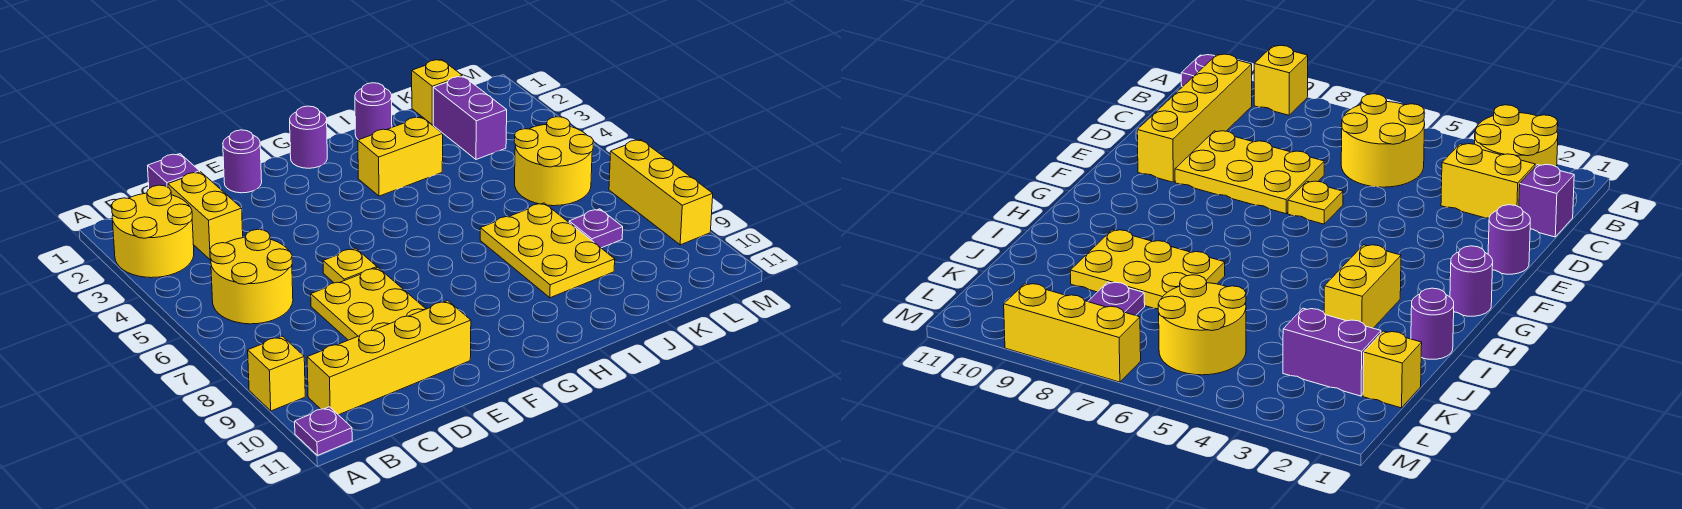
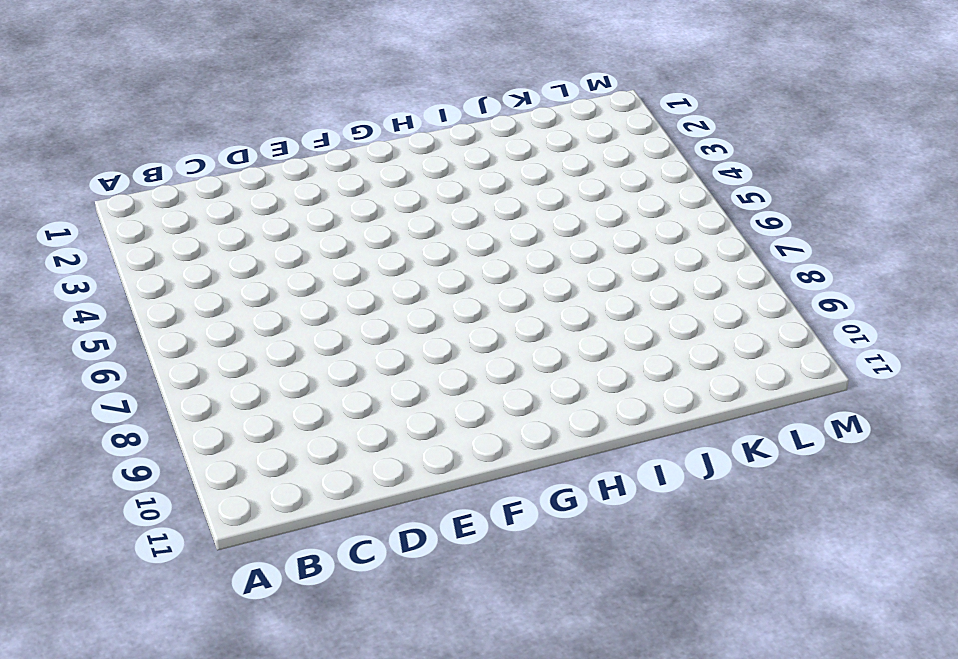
none -> yellow 2x2 round brick [112,185,194,278]
none -> yellow 1x1 brick [248,336,305,411]
none -> purple 1x1 plate [295,407,352,455]

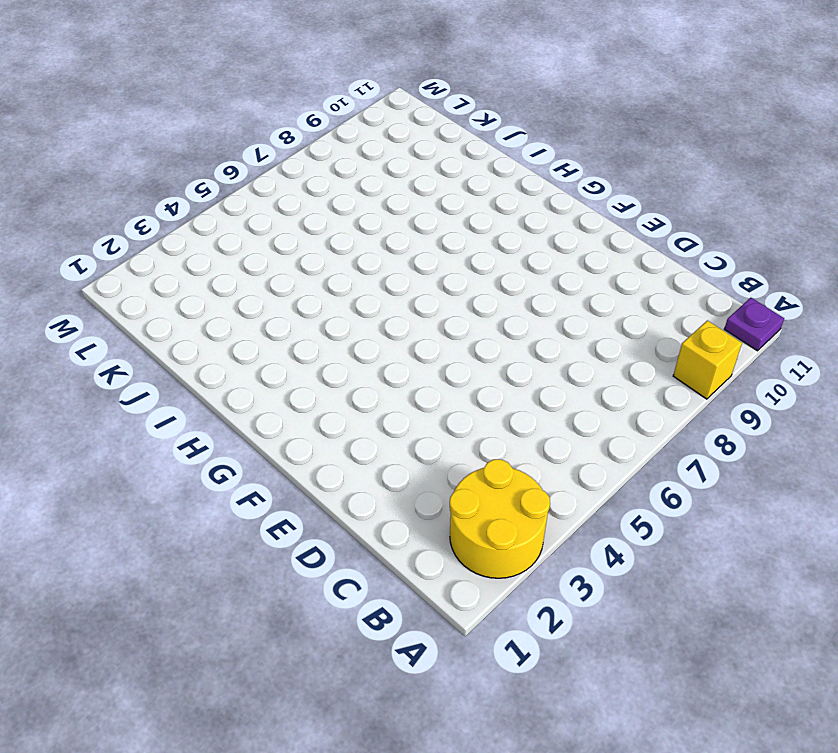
none -> yellow 2x2 round brick [210,229,293,324]
none -> yellow 1x4 brick [307,301,471,415]
none -> purple 1x1 brick [148,154,200,188]

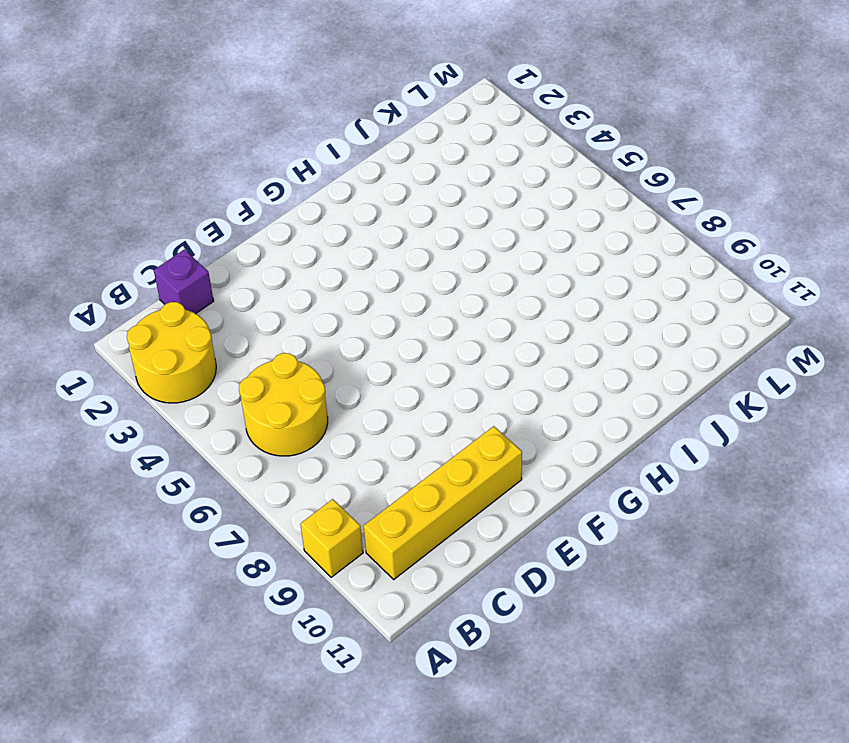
none -> purple 1x1 plate [295,407,352,455]
none -> yellow 1x2 brick [168,172,243,260]
none -> yellow 2x3 plate [311,268,426,340]

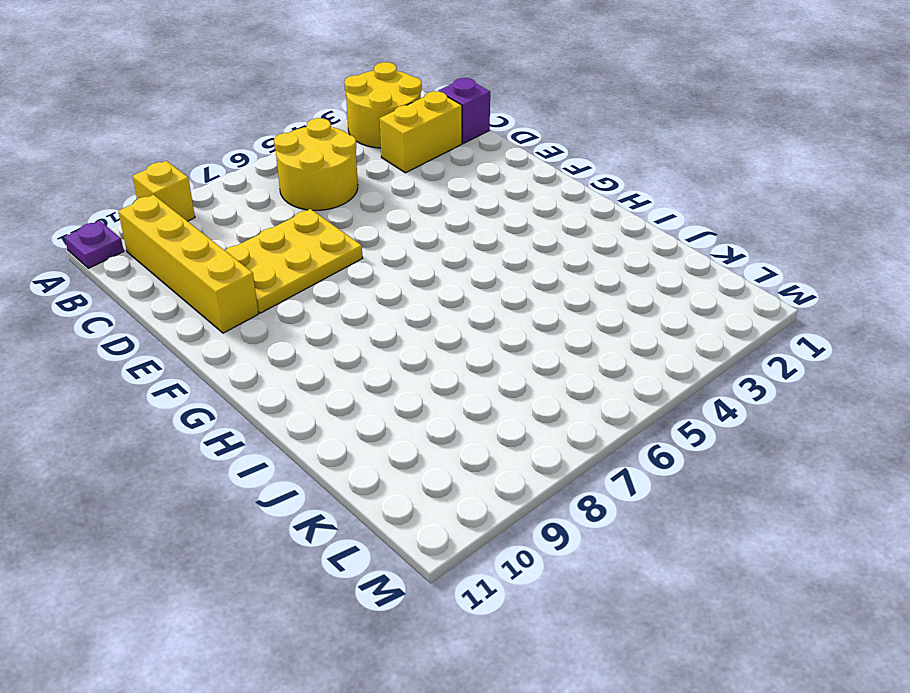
none -> purple 1x1 round brick [223,130,262,193]
none -> yellow 1x1 plate [323,248,377,283]
none -> purple 1x1 round brick [290,106,327,168]

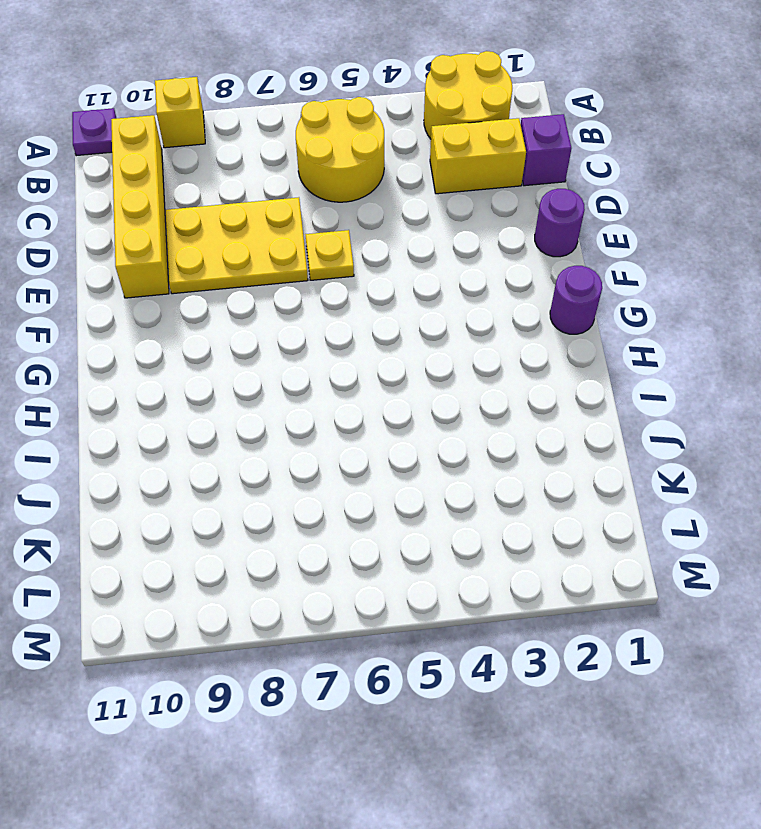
none -> yellow 1x2 brick [358,117,443,196]
none -> purple 1x1 round brick [355,83,392,140]
none -> yellow 2x3 plate [480,203,615,298]

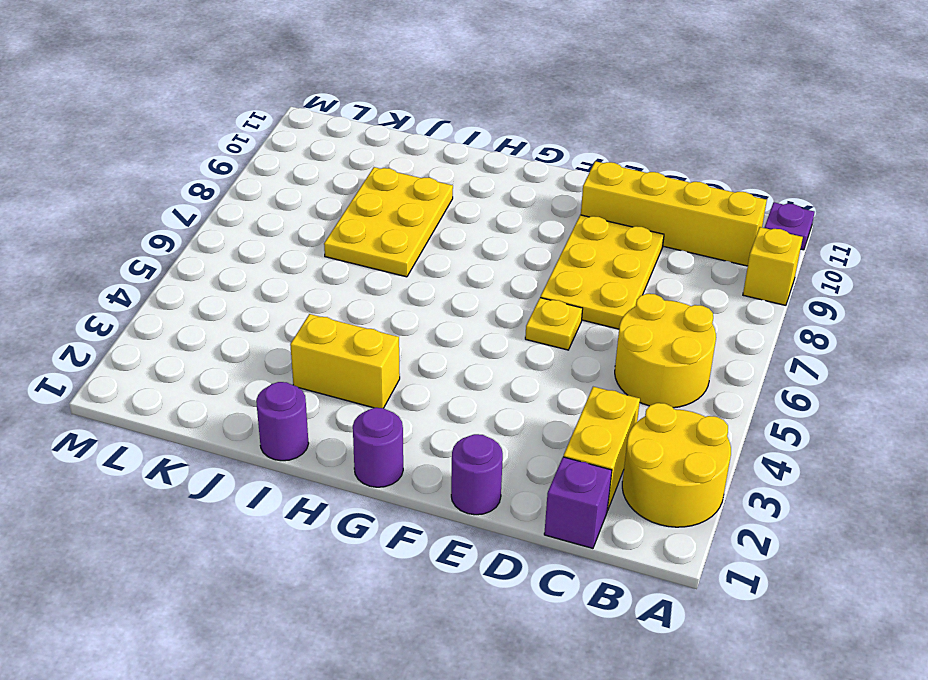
none -> yellow 1x1 brick [412,60,462,125]
none -> purple 1x2 brick [433,76,507,159]
none -> yellow 2x2 round brick [514,117,594,206]

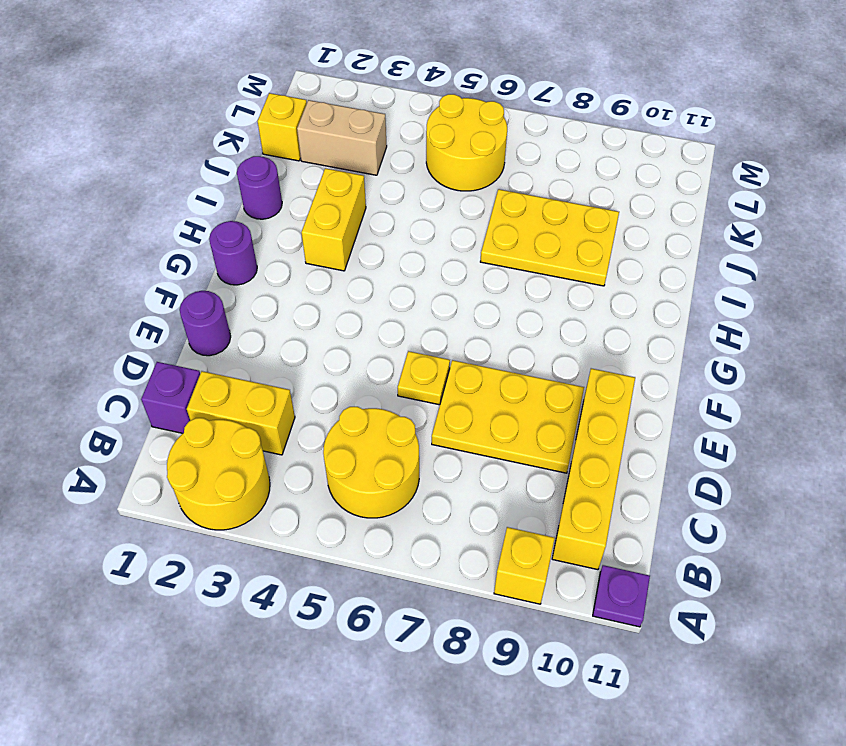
tan 1x2 brick [297,100,387,175] -> purple 1x2 brick [433,76,507,159]
none -> purple 1x1 plate [569,209,623,248]
none -> yellow 1x3 brick [609,140,713,245]

